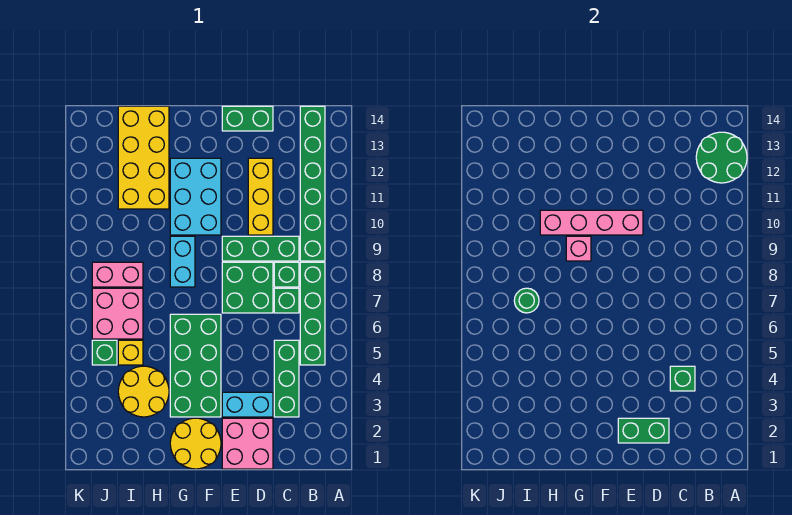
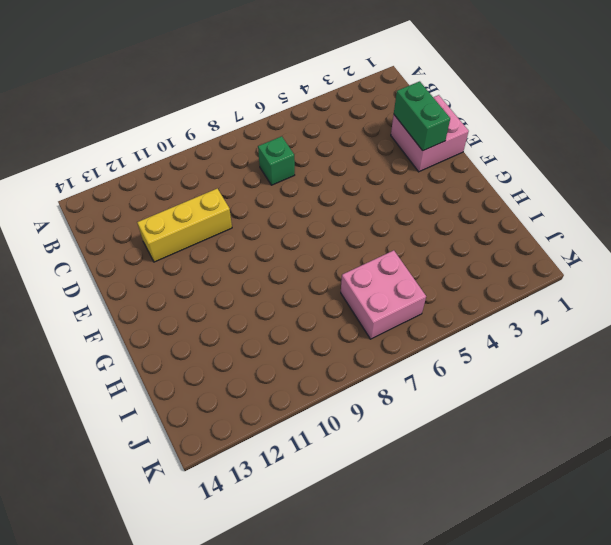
none -> green 1x4 brick [300,262,325,365]
none -> green 1x6 brick [300,106,325,261]
none -> green 1x3 brick [274,340,299,417]

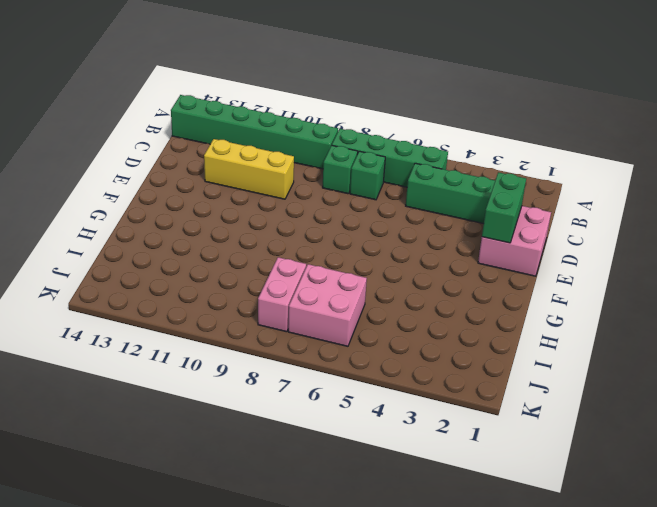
none -> green 1x3 brick [222,236,299,261]
none -> cyan 1x2 brick [222,392,273,417]
none -> green 2x2 brick [222,262,273,313]

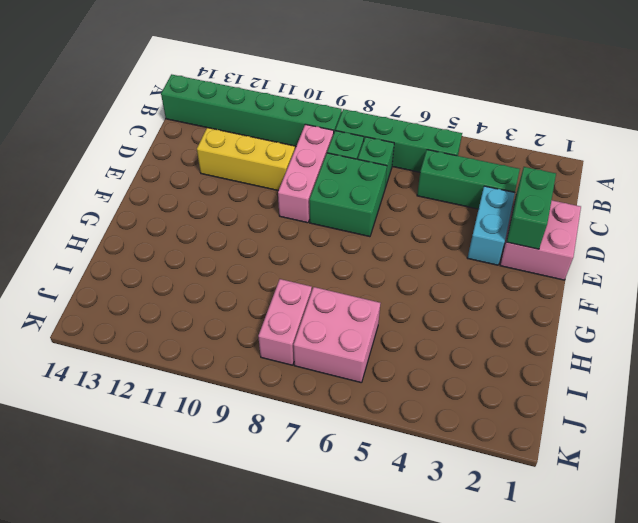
pink 1x3 brick [278,124,334,223] -> green 1x3 brick [222,236,299,261]
none -> green 1x2 brick [222,106,273,131]
none -> yellow 2x2 round brick [170,418,221,469]
none -> green 2x4 brick [170,314,221,417]

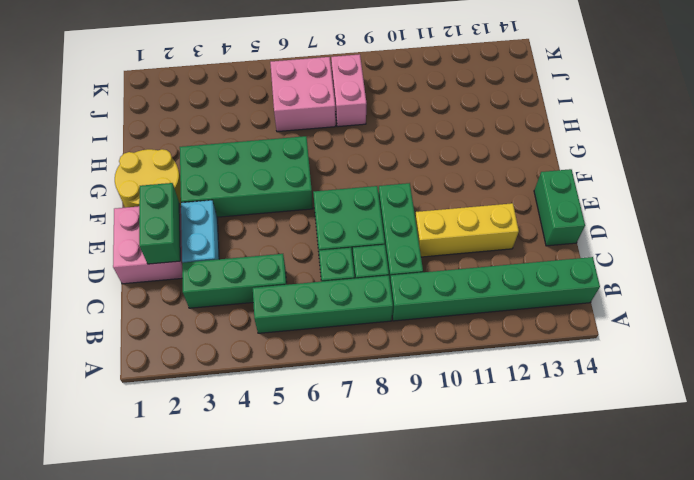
none -> cyan 2x3 brick [170,158,221,235]
none -> cyan 1x2 brick [170,236,195,287]
none -> yellow 2x2 round brick [118,366,169,417]

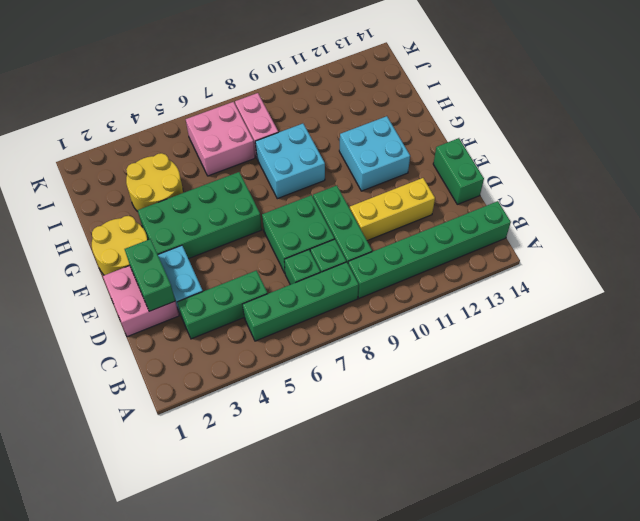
cyan 2x2 brick [339,116,410,191] -> cyan 2x3 brick [170,158,221,235]
cyan 2x2 brick [255,124,325,199] -> cyan 1x2 brick [170,236,195,287]
none -> yellow 2x4 brick [118,106,169,209]
none -> yellow 1x1 brick [118,340,143,365]
none -> green 1x1 brick [92,340,117,365]

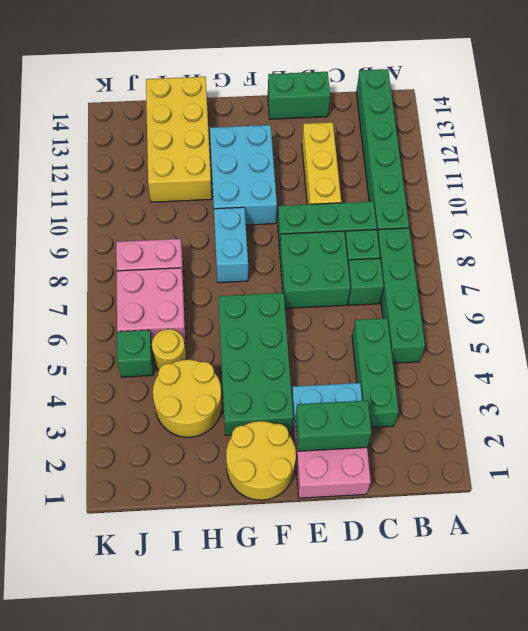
yellow 1x1 round brick [152,329,186,370] -> yellow 1x1 brick [118,340,143,365]
none -> green 2x2 round brick [696,132,747,183]
none -> green 1x1 brick [670,366,695,391]
none -> pink 1x4 brick [540,210,643,235]

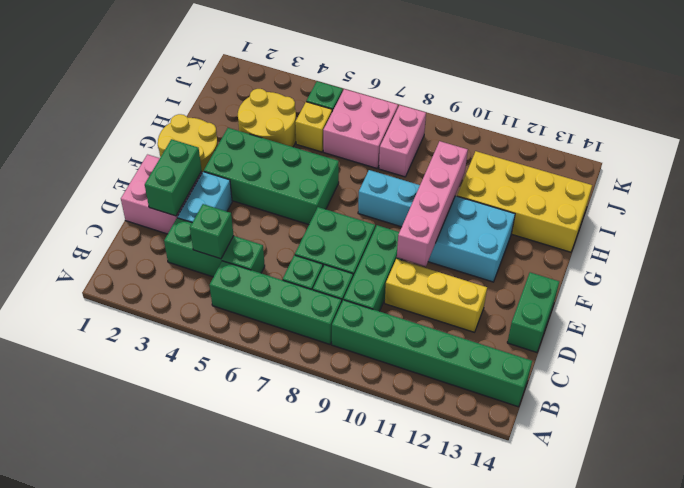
none -> green 2x2 round brick [696,132,747,183]
none -> pink 1x1 brick [566,236,591,261]
none -> green 1x1 round brick [514,288,539,313]

